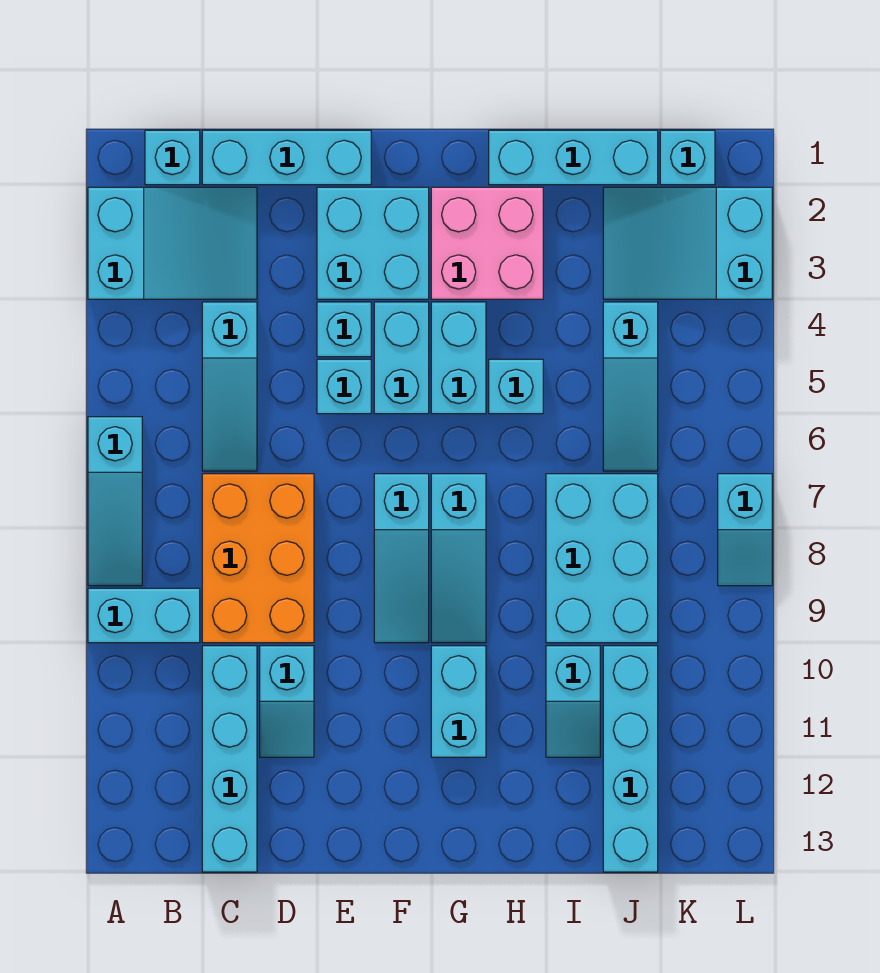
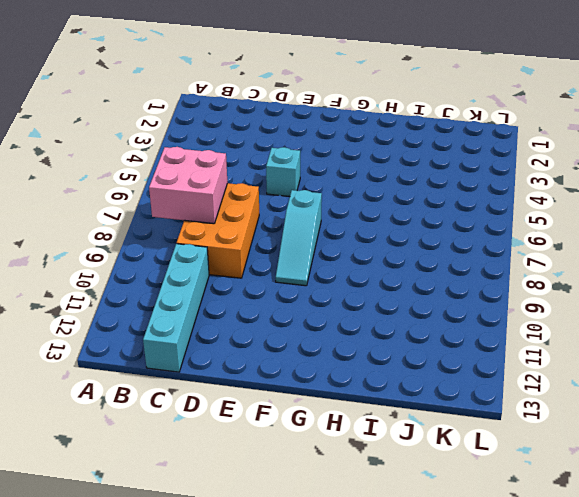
pink 2x2 brick [149,147,227,224] -> pink 2x2 brick moved to [431,187,543,299]
none -> cyan 2x3 slope [88,187,257,299]
none -> cyan 1x3 slope [88,417,142,586]
none -> cyan 1x2 brick [88,588,200,643]

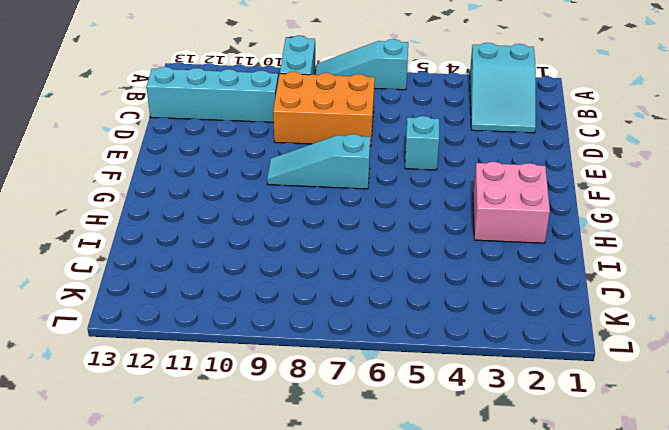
none -> cyan 1x1 brick [145,130,200,185]
none -> cyan 1x3 brick [202,130,371,185]
none -> cyan 1x3 slope [202,302,257,471]

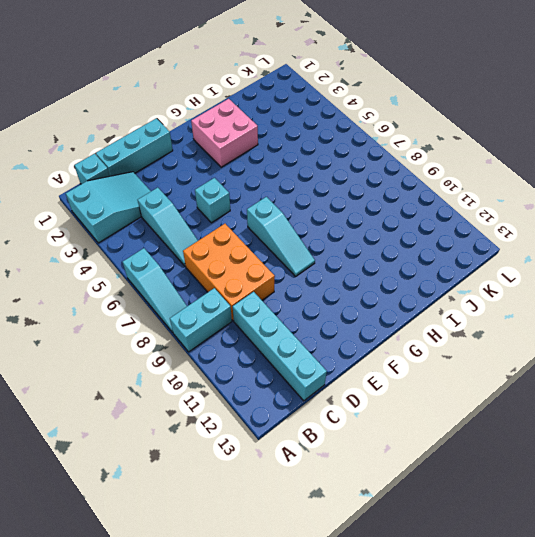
none -> cyan 1x2 slope [260,646,314,757]
none -> cyan 2x2 brick [317,187,429,299]
none -> cyan 1x1 brick [317,302,371,357]

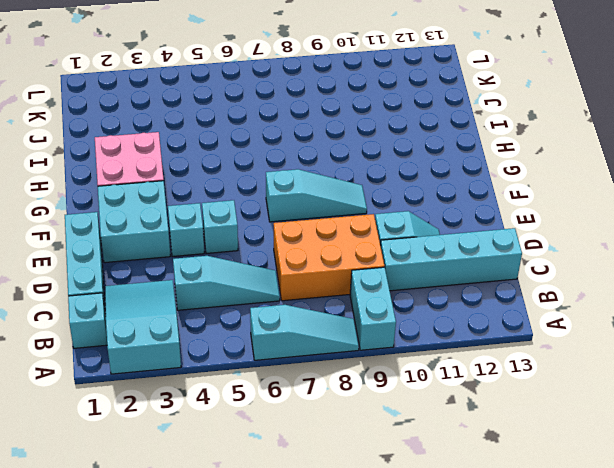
none -> cyan 1x2 brick [374,302,429,414]
none -> cyan 1x2 brick [431,302,486,414]
none -> cyan 1x3 slope [431,474,486,643]

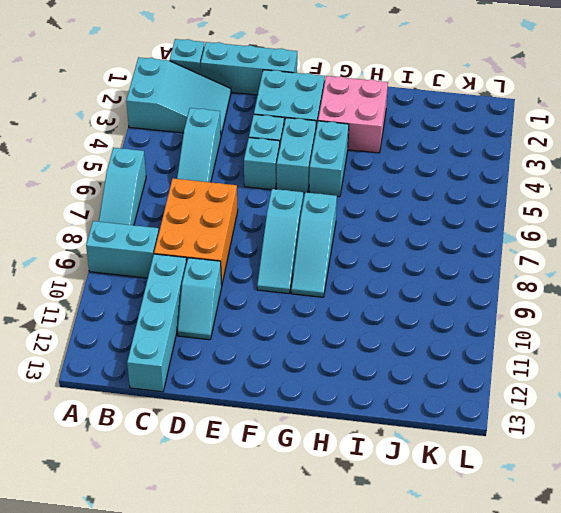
none -> cyan 1x2 brick [431,646,486,757]
none -> cyan 1x3 brick [489,130,658,185]
none -> cyan 1x1 brick [489,359,543,414]

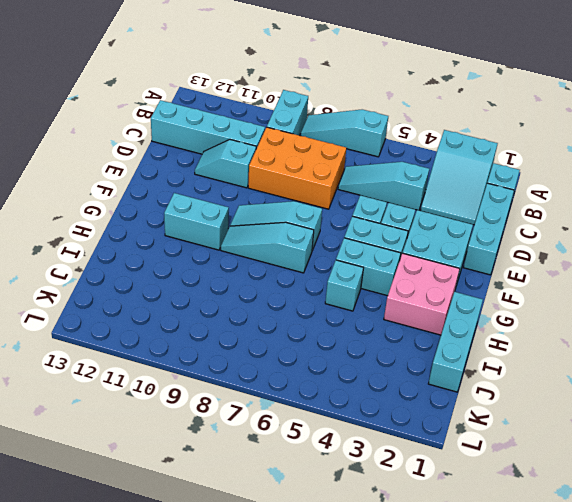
none -> cyan 2x3 brick [546,474,658,643]
none -> cyan 1x2 slope [546,646,600,757]
none -> cyan 2x3 slope [603,187,772,299]

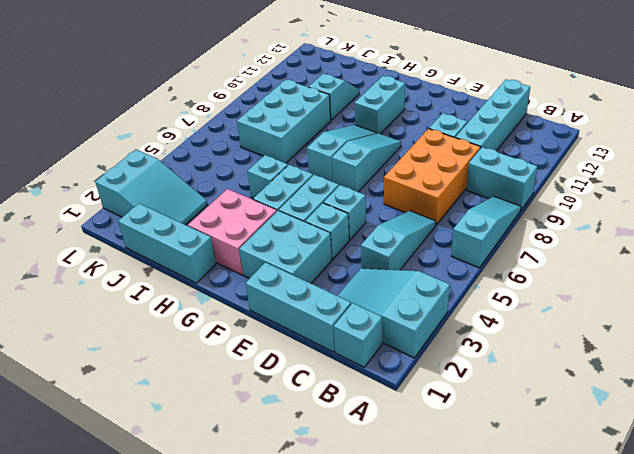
none -> cyan 1x3 slope [603,302,658,471]
none -> cyan 1x4 brick [603,646,658,872]
none -> cyan 1x1 brick [660,130,715,185]

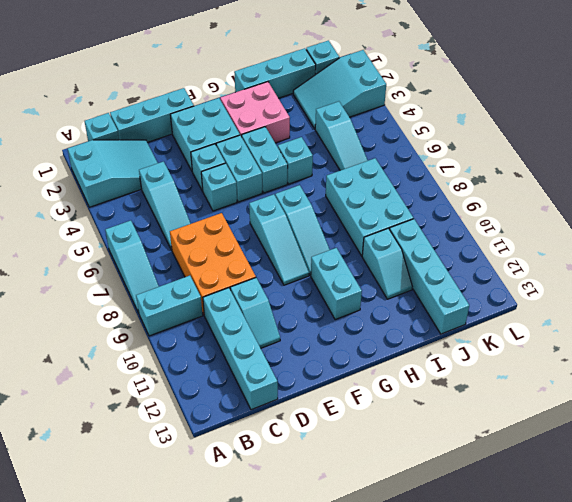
none -> cyan 1x2 slope [718,474,772,586]

